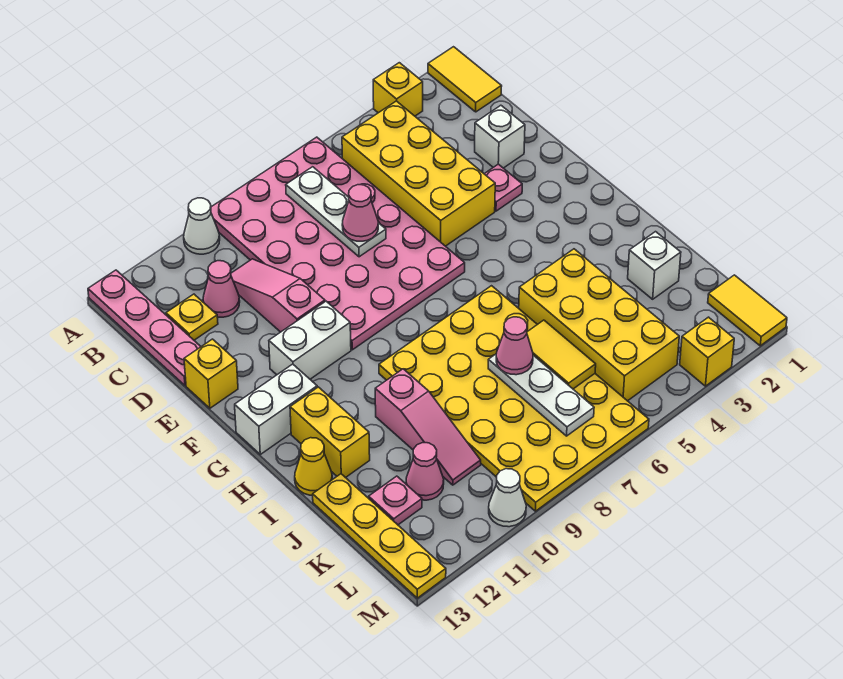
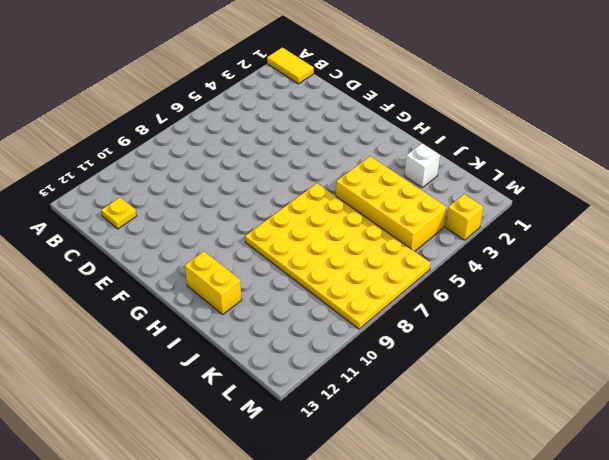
none -> yellow 1x1 brick [373,63,423,116]
none -> pink 4x6 plate [211,137,465,350]
none -> white 1x1 cone [184,198,220,254]
none -> pink 1x4 plate [88,270,201,386]

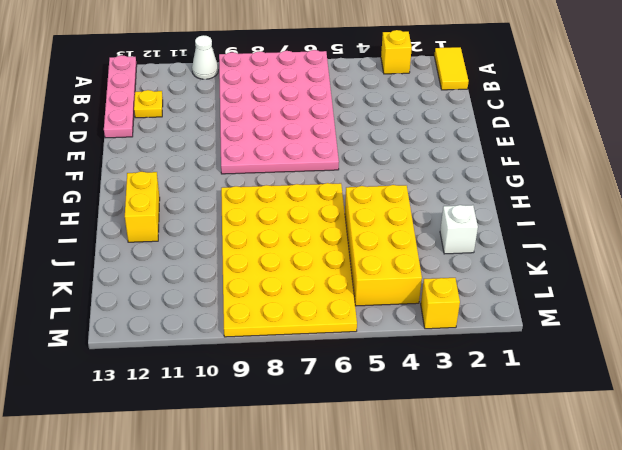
none -> yellow 2x4 brick [342,101,495,246]
none -> pink 1x3 slope [231,259,325,332]
none -> pink 1x1 cone [203,261,240,317]
none -> white 1x1 brick [475,105,525,168]

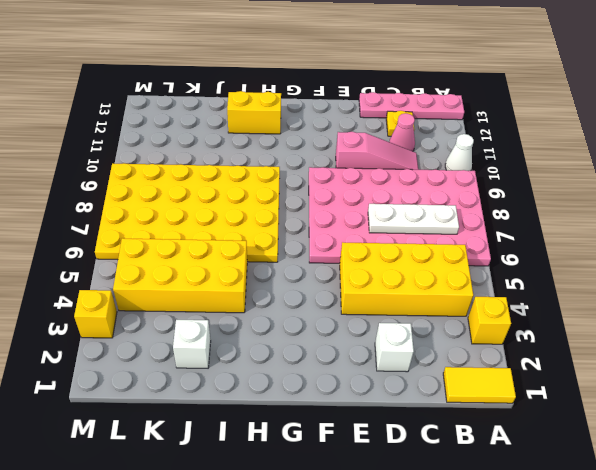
none -> pink 1x1 plate [485,164,522,211]
none -> yellow 1x1 brick [184,339,238,408]
none -> white 1x2 brick [269,301,351,379]
none -> white 1x2 brick [235,364,317,454]

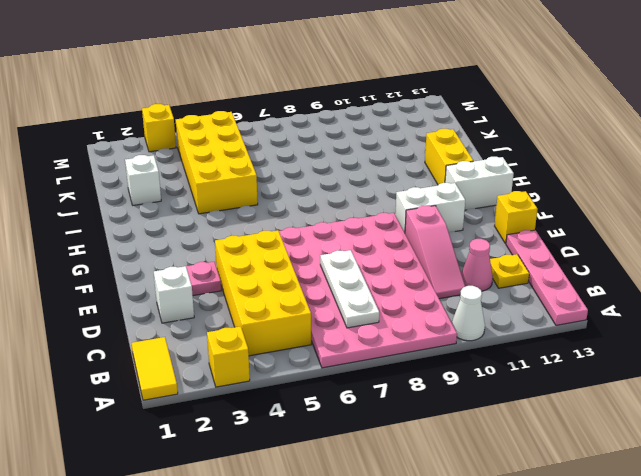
none -> yellow 4x6 plate [379,286,649,511]
none -> pink 1x3 slope [375,369,481,485]
none -> yellow 1x1 cone [295,438,332,495]
none -> yellow 1x4 plate [313,474,446,598]

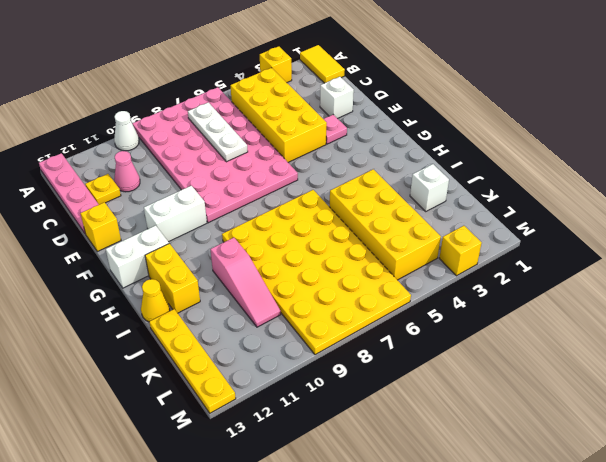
none -> pink 1x3 slope [231,259,325,332]
none -> pink 1x1 cone [406,443,444,500]
none -> pink 1x1 plate [369,476,422,525]
none -> yellow 1x2 tile [708,275,787,346]

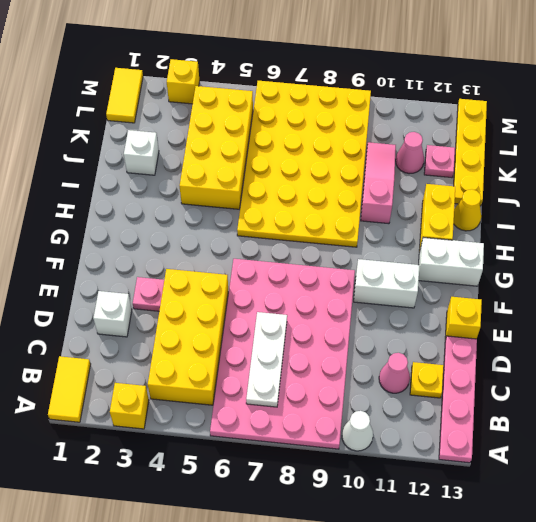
none -> pink 1x3 slope [231,259,325,332]
none -> white 1x1 cone [489,469,526,527]
none -> yellow 1x2 tile [527,320,596,389]
none -> white 1x3 plate [488,354,594,436]

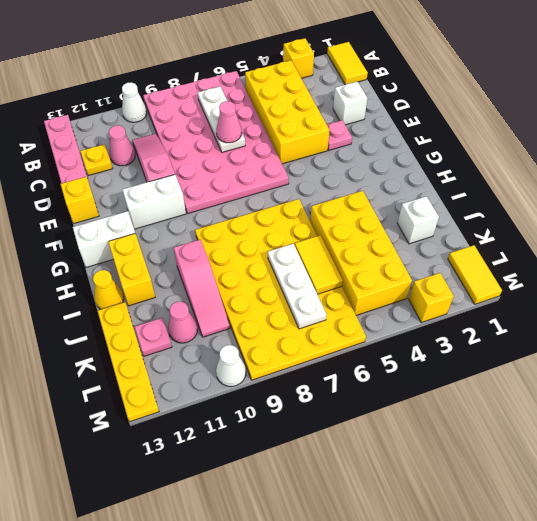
none -> pink 1x1 cone [496,317,533,375]

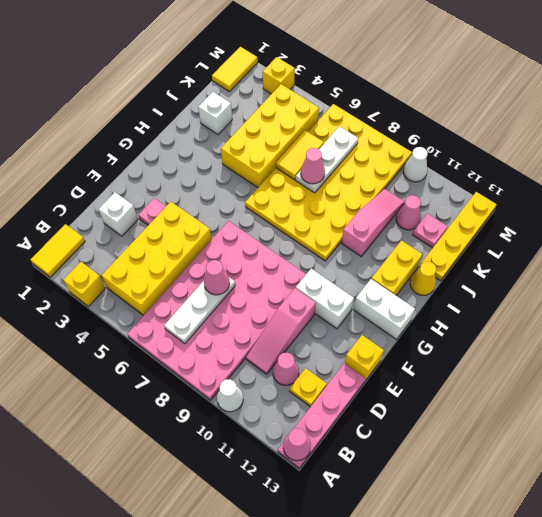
pink 1x1 cone [283,428,311,461] -> none

